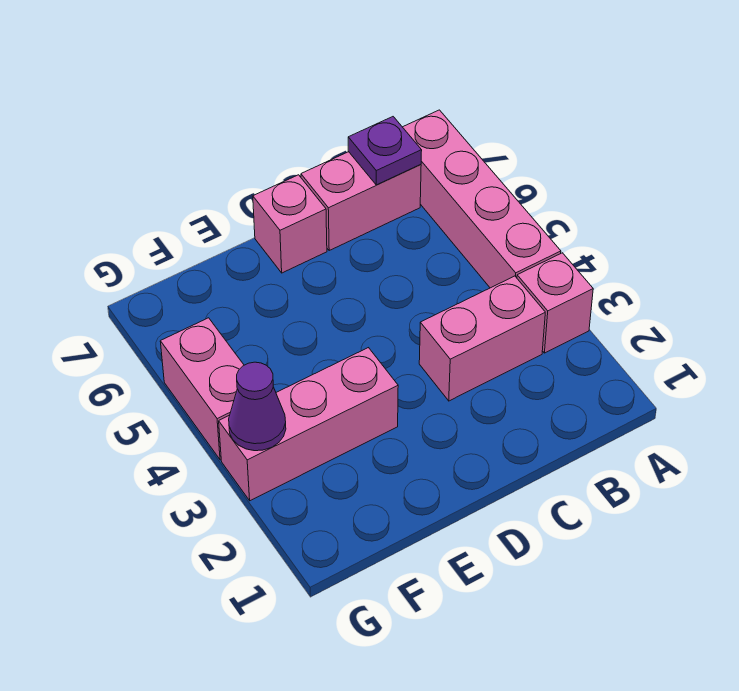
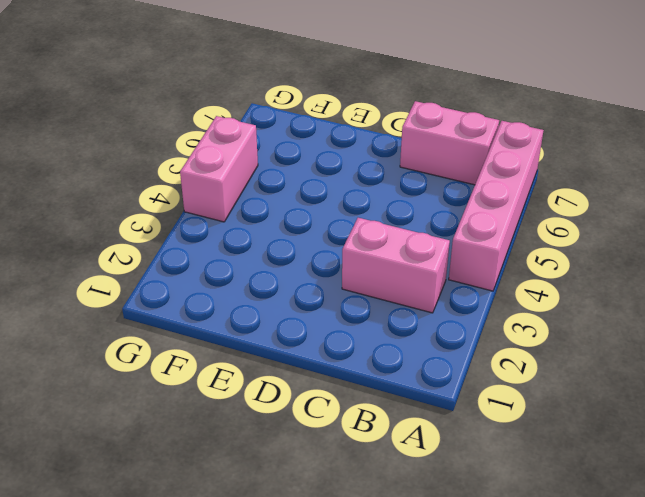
none -> pink 1x1 brick [517,253,593,353]
none -> pink 1x1 brick [253,175,327,273]

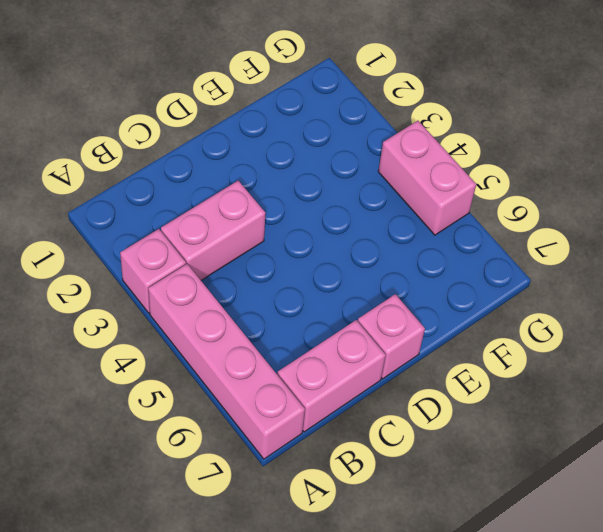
none -> pink 1x3 brick [219,348,398,501]
none -> purple 1x1 plate [348,117,422,185]

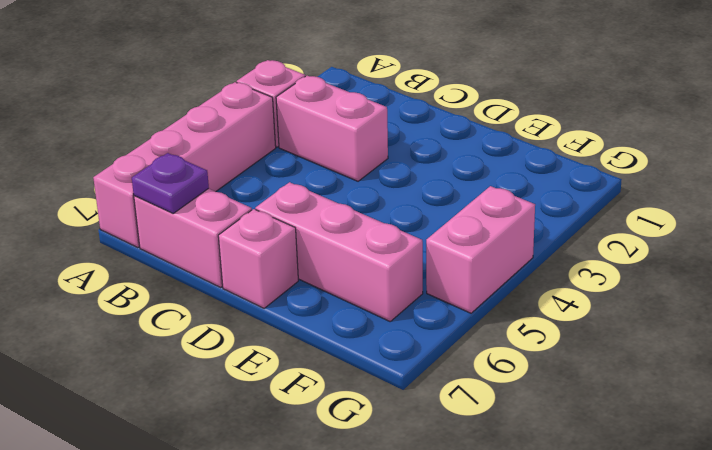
pink 1x3 brick [255,182,423,321] -> pink 1x3 brick moved to [219,348,398,501]
none -> purple 1x1 cone [229,362,286,451]

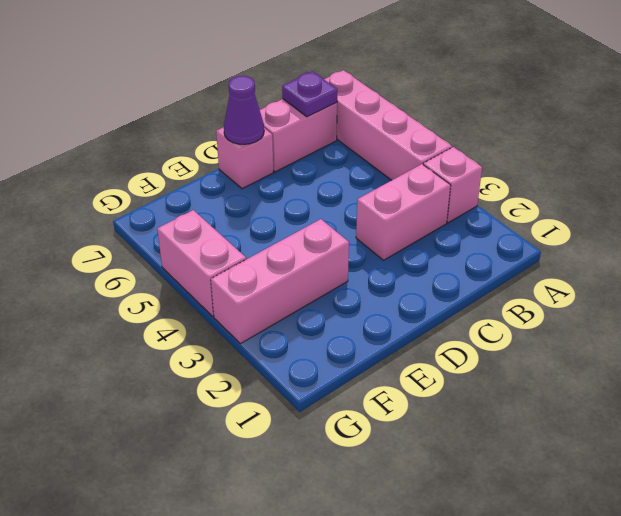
purple 1x1 cone [224,76,264,144] -> purple 1x1 cone moved to [229,362,286,451]

